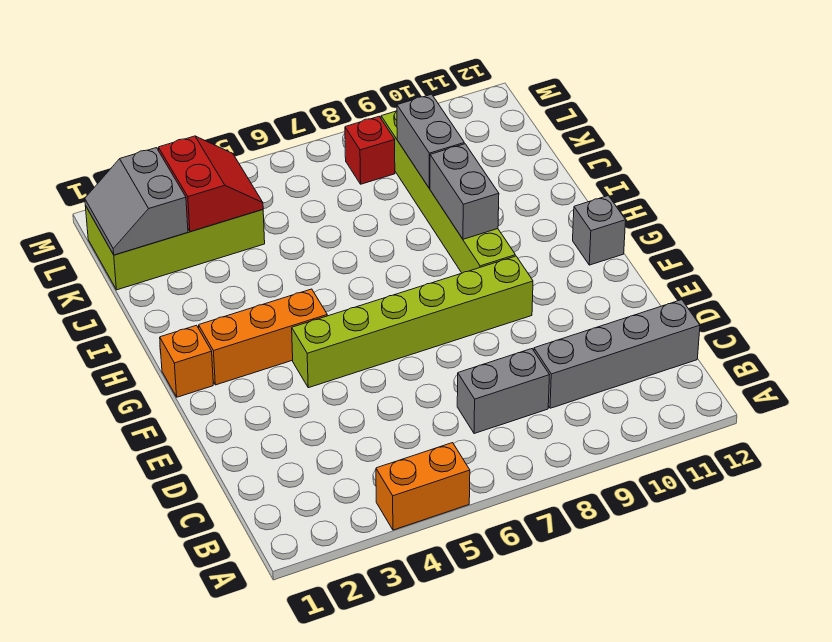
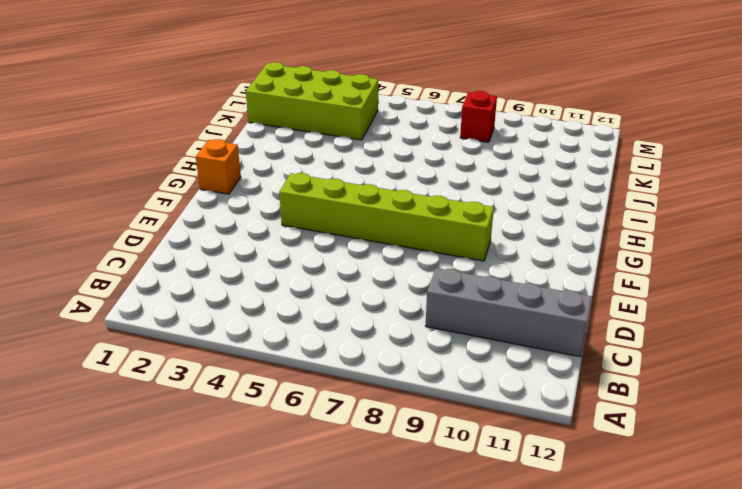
none -> orange 1x2 brick [376,443,470,530]
none -> grey 1x2 brick [457,349,549,434]
none -> orange 1x3 brick [199,289,327,385]

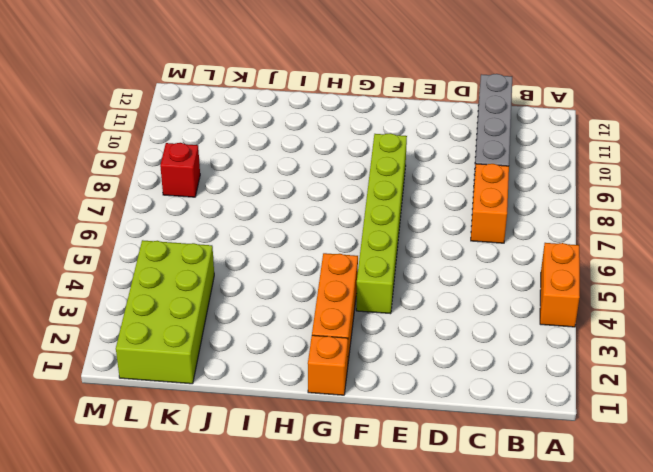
orange 1x2 brick [471,164,509,243] -> grey 1x2 brick [457,349,549,434]
none -> lime 1x6 brick [381,111,515,273]
none -> grey 1x1 brick [573,196,626,265]
none -> grey 1x2 brick [430,144,499,239]

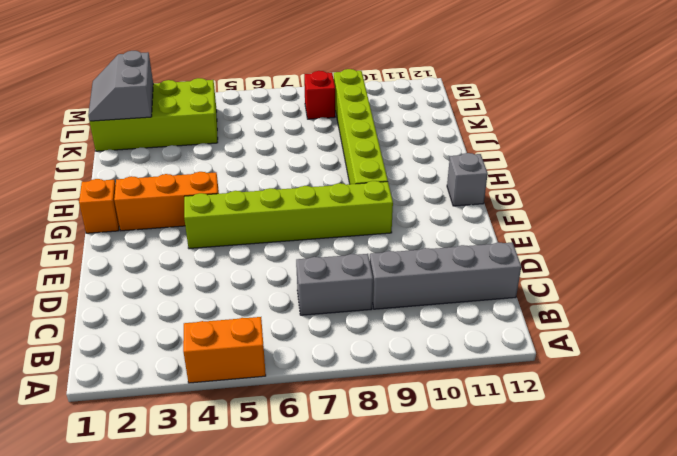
none -> grey 1x2 brick [430,144,499,239]
none -> grey 1x2 brick [397,94,464,188]
none -> red 2x2 slope [158,136,263,232]

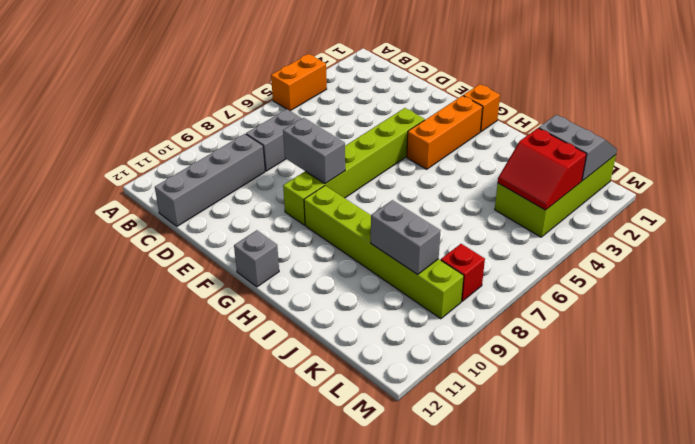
grey 1x2 brick [283,118,345,184] -> grey 1x2 brick moved to [430,144,499,239]

